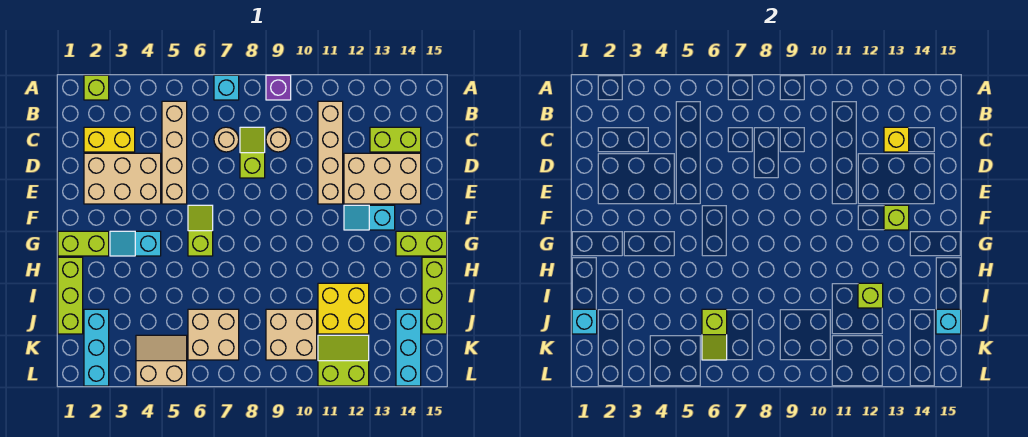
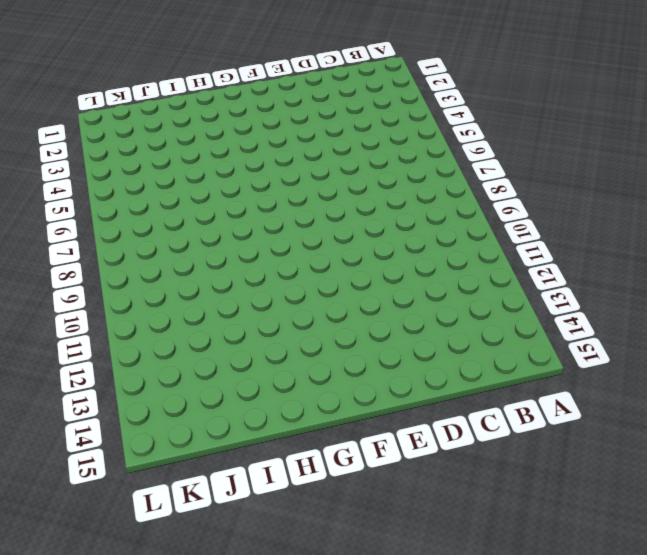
none -> lime 1x1 brick [84,75,109,100]
none -> cyan 1x1 brick [214,75,239,100]
none -> purple 1x1 brick [266,75,291,100]
none -> tan 1x4 brick [162,101,187,204]

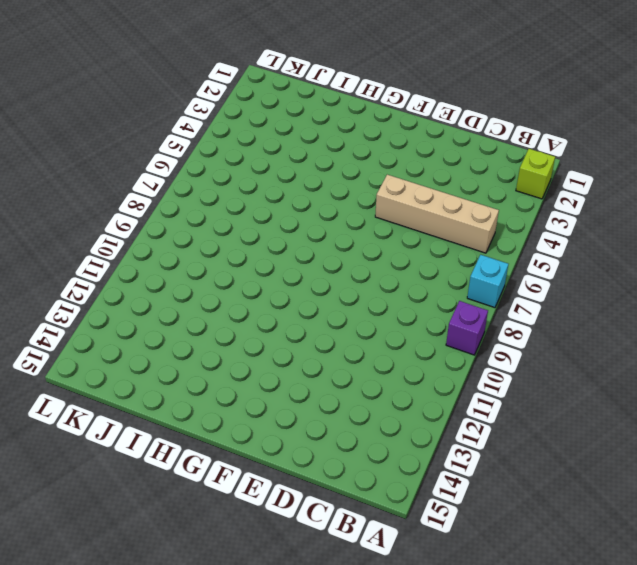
none -> tan 1x4 brick [318,101,343,204]
none -> yellow 1x2 brick [84,127,135,152]
none -> tan 1x1 round brick [214,127,239,152]
none -> lime 1x2 slope [240,127,265,178]

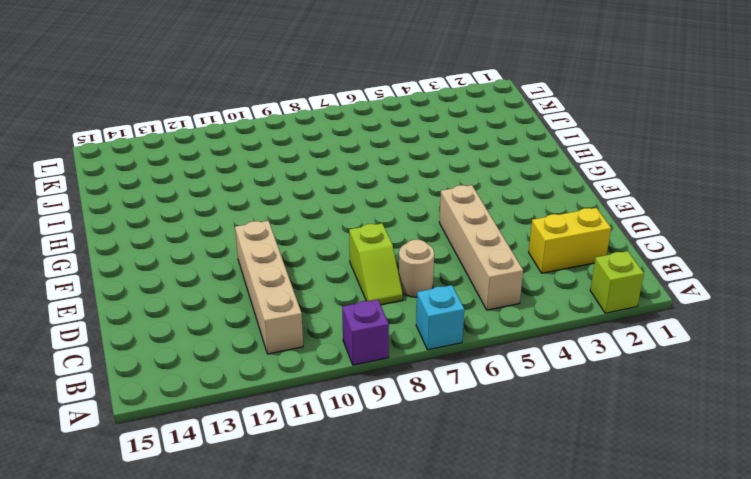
none -> tan 1x1 round brick [266,127,291,152]
none -> lime 1x2 brick [370,127,421,152]
none -> tan 2x3 brick [84,153,161,204]
none -> tan 2x3 brick [344,153,421,204]

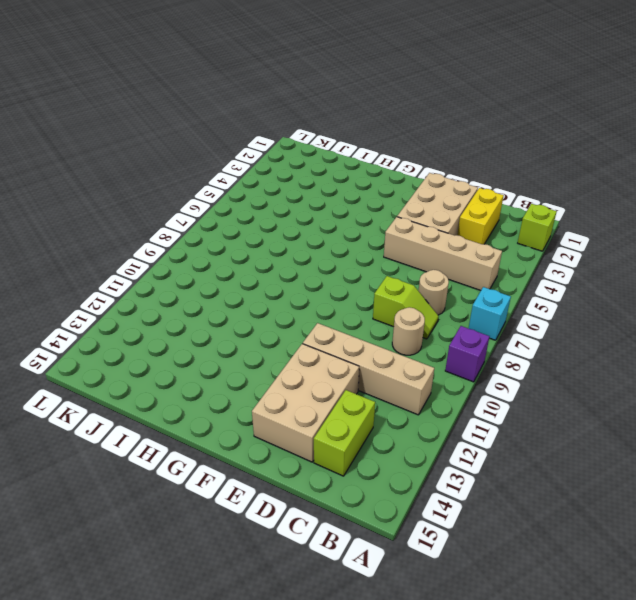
none -> lime 1x2 slope [188,205,213,256]
none -> cyan 1x2 slope [344,205,395,230]
none -> lime 1x2 brick [58,231,109,256]
none -> cyan 1x2 slope [110,231,161,256]

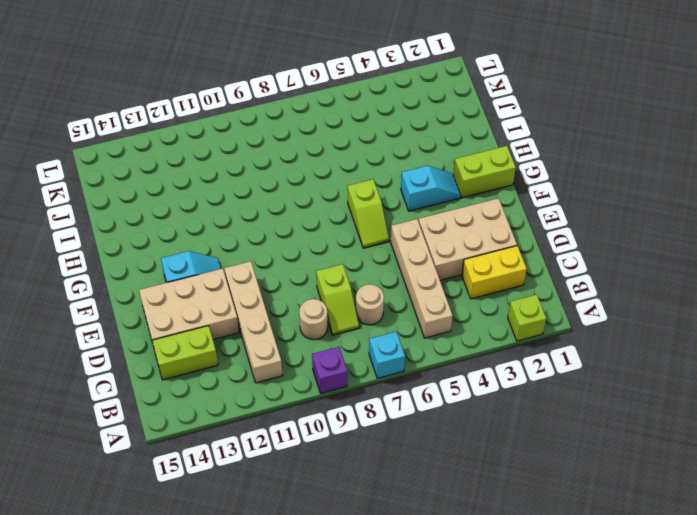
none -> lime 1x2 brick [396,231,447,256]
none -> lime 1x3 brick [58,257,83,334]
none -> lime 1x3 brick [422,257,447,334]
none -> yellow 2x2 brick [318,283,369,334]

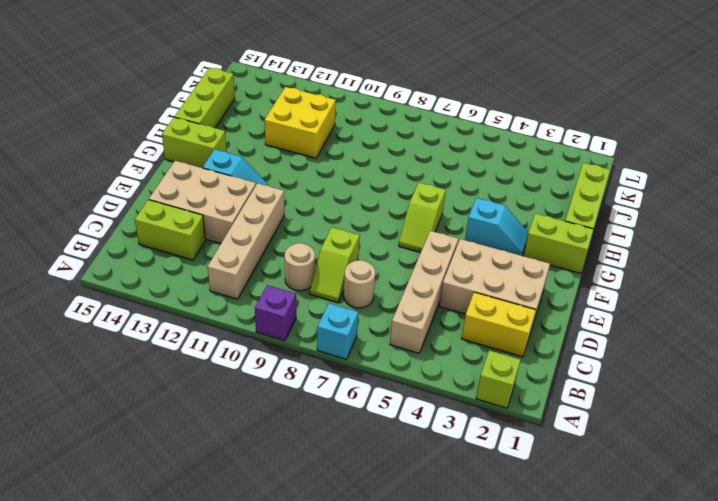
none -> cyan 1x3 brick [84,309,109,386]
none -> tan 2x2 brick [188,309,239,360]
none -> tan 2x2 brick [266,309,317,360]
none -> cyan 1x3 brick [396,309,421,386]

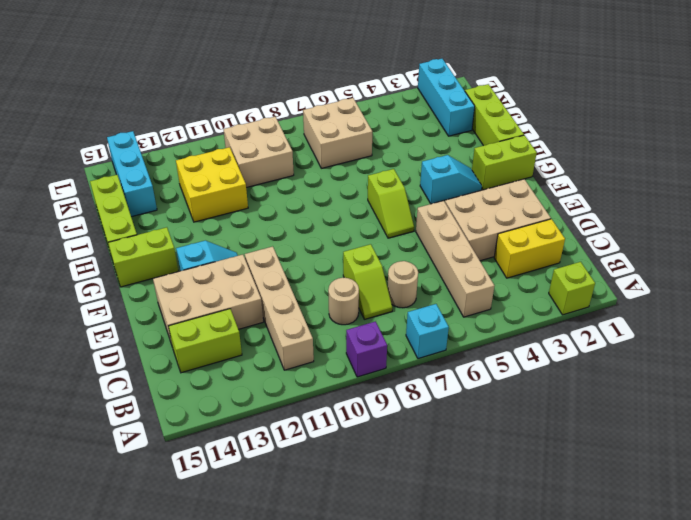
none -> tan 2x2 slope [136,335,187,386]
none -> lime 2x2 slope [318,335,369,386]
none -> yellow 1x1 brick [884,127,909,152]
none -> lime 1x1 brick [884,205,909,230]

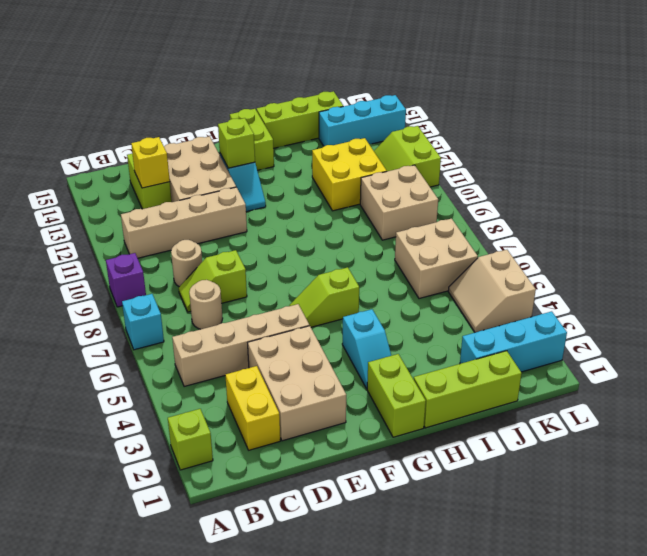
none -> lime 1x1 brick [858,283,883,308]
none -> cyan 1x1 brick [572,309,597,334]
none -> lime 1x2 slope [702,309,727,360]
none -> cyan 1x1 brick [936,309,961,334]

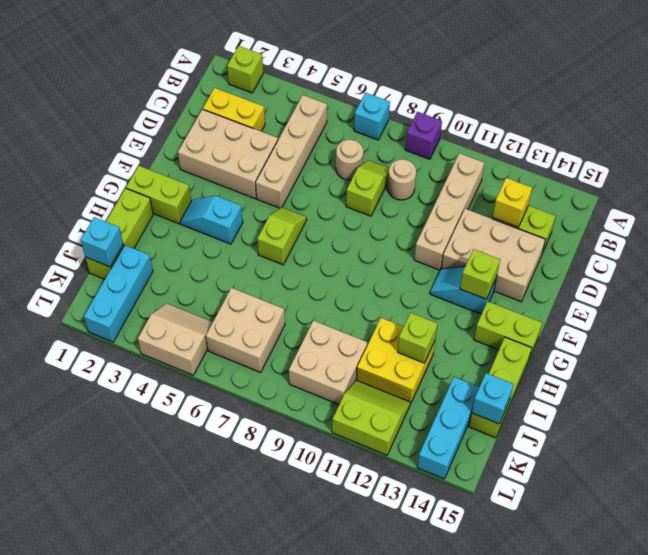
none -> lime 1x2 slope [702,309,727,360]

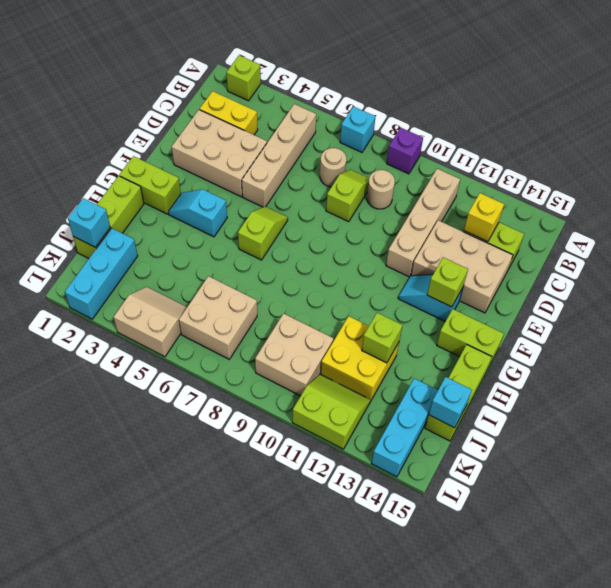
none -> lime 1x2 slope [702,309,727,360]

